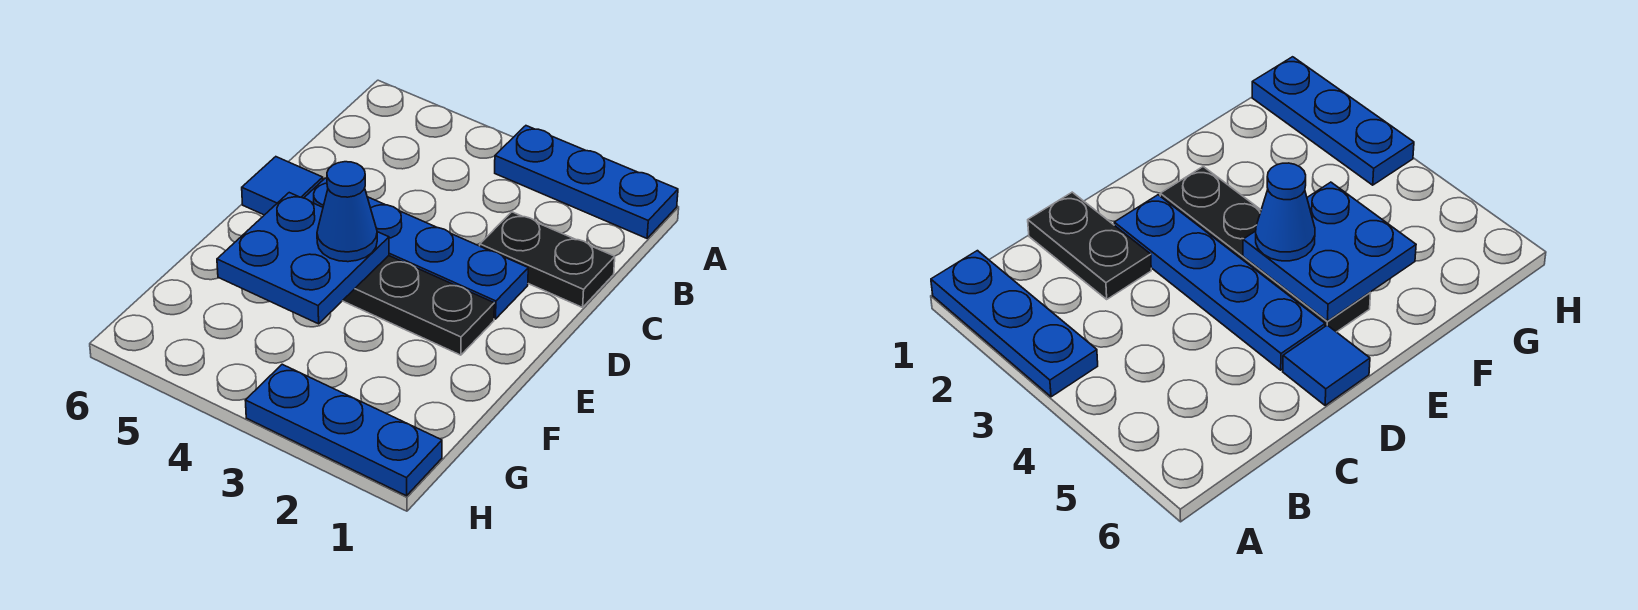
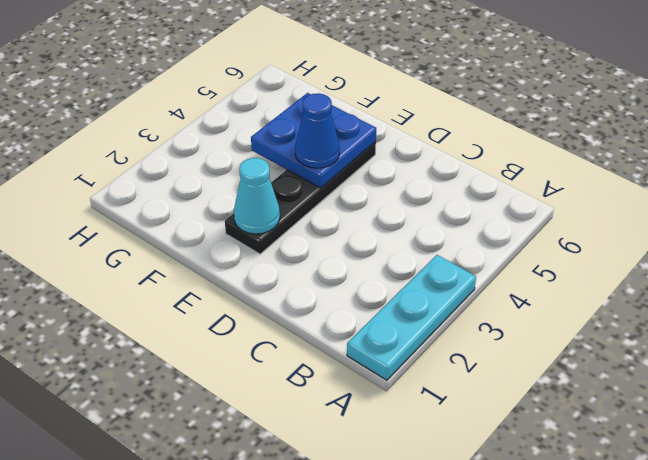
cyan 1x3 plate [347,255,476,380] -> blue 1x3 plate [495,126,678,238]
cyan 1x1 cone [234,158,280,234] -> none
none -> black 1x2 plate [480,212,615,307]
none -> blue 1x4 plate [304,178,528,319]

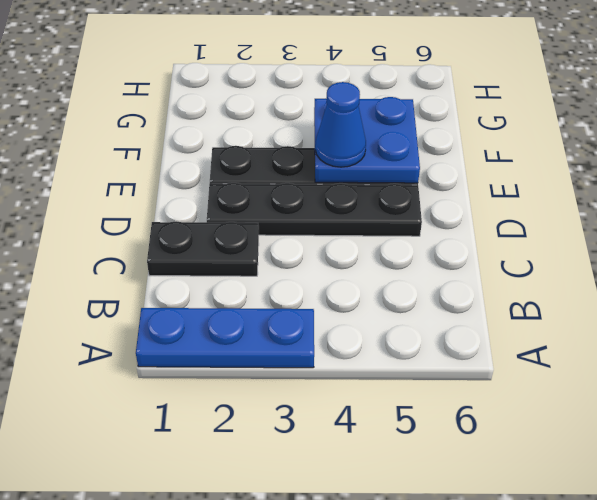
black 1x4 plate [207,183,422,236] -> blue 1x4 plate [304,178,528,319]
none -> blue 1x1 tile [242,157,323,215]
none -> blue 1x3 plate [245,364,442,496]

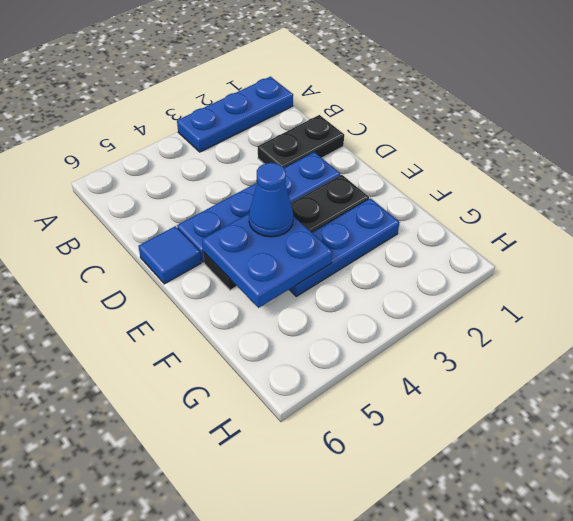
blue 1x3 plate [289,198,400,296] -> blue 1x3 plate moved to [245,364,442,496]

